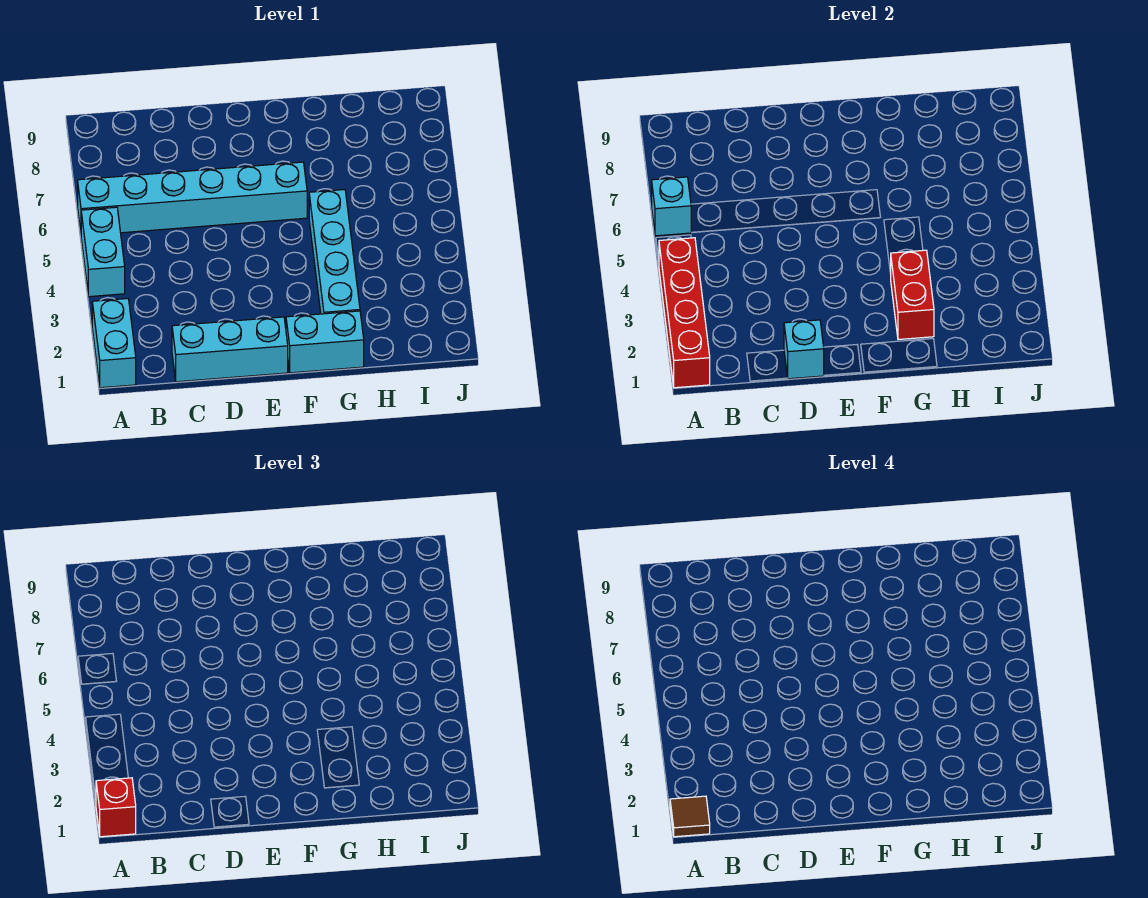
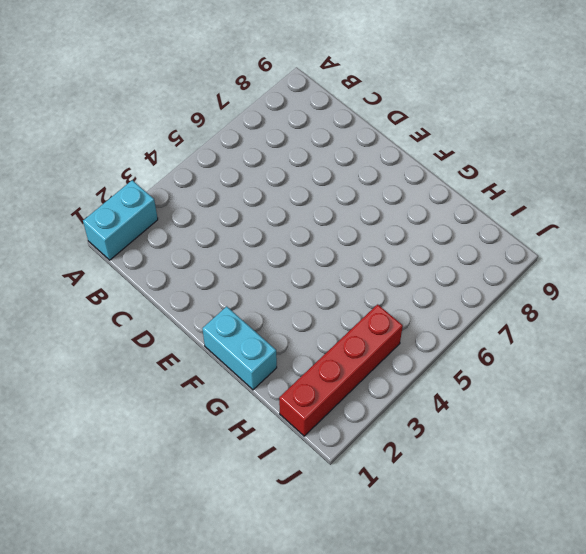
red 1x4 brick [279,304,403,436] -> red 1x4 brick moved to [659,238,710,388]
none -> cyan 1x2 brick [81,207,125,297]
none -> cyan 1x6 brick [78,162,307,233]
none -> cyan 1x3 brick [172,317,288,382]

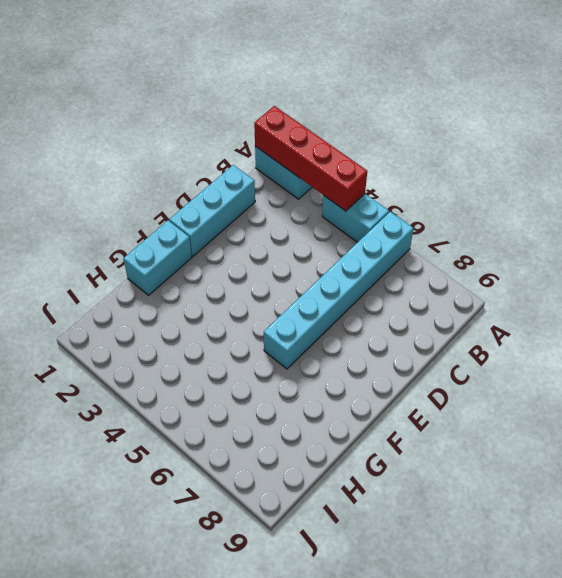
none -> cyan 1x4 brick [309,190,360,314]
none -> cyan 1x1 brick [652,177,692,236]
none -> cyan 1x1 brick [784,320,824,379]

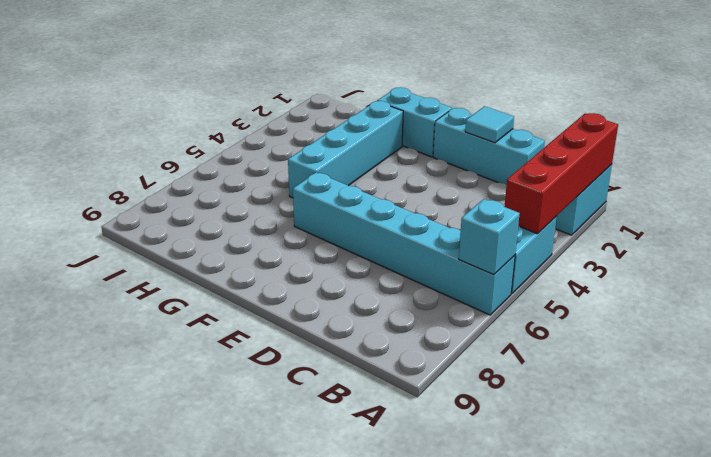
cyan 1x1 tile [465,106,514,143] -> cyan 1x1 brick [784,320,824,379]
none -> red 1x2 brick [891,250,934,340]
none -> red 1x1 brick [96,778,136,837]
none -> brown 1x1 tile [670,796,710,837]

